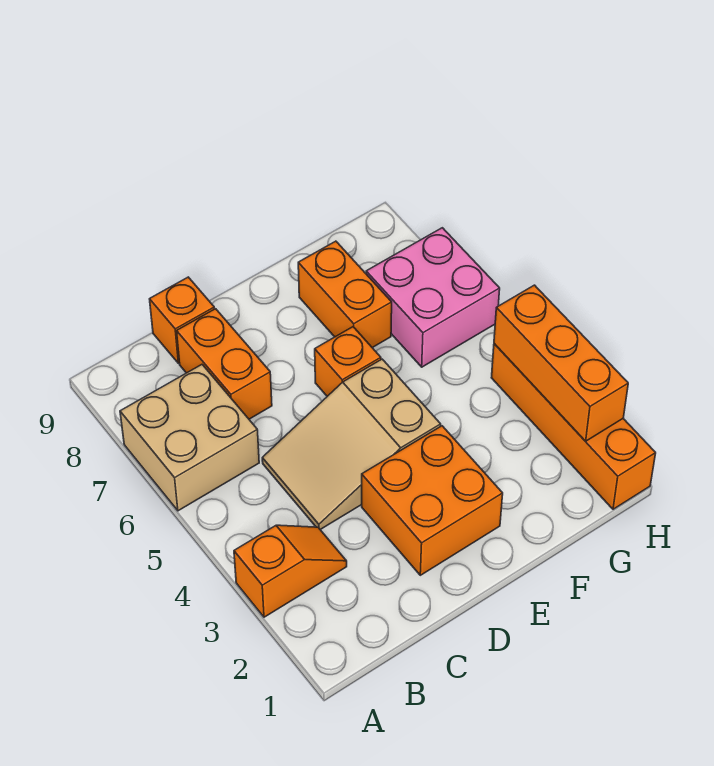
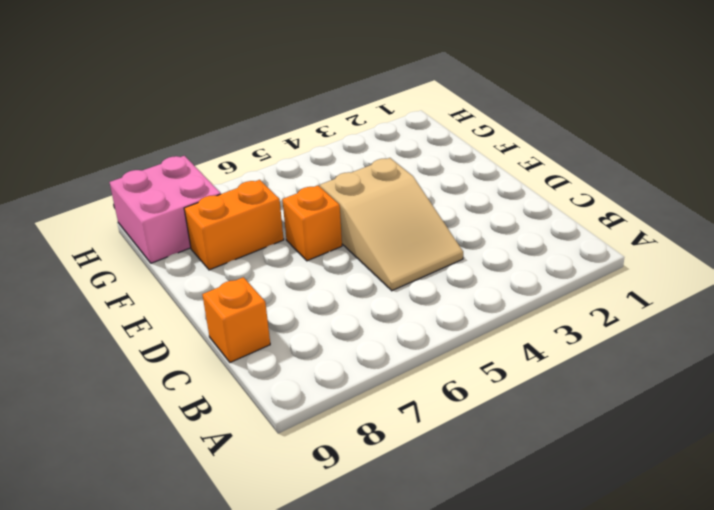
pink 2x2 brick [110,156,221,263] -> pink 2x2 brick moved to [366,228,500,367]
none -> orange 1x2 slope [234,525,347,617]
none -> tan 2x2 brick [120,365,259,511]

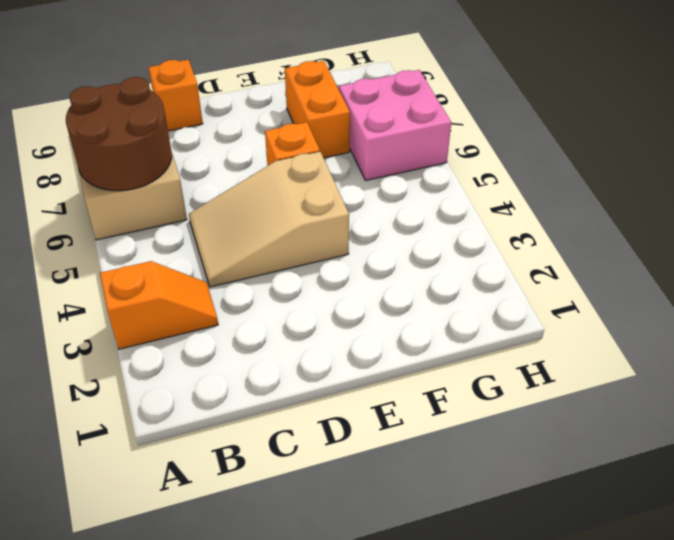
brown 2x2 round brick [66,77,172,191] -> none
none -> orange 1x2 brick [177,309,272,419]
none -> orange 2x2 brick [362,426,503,575]

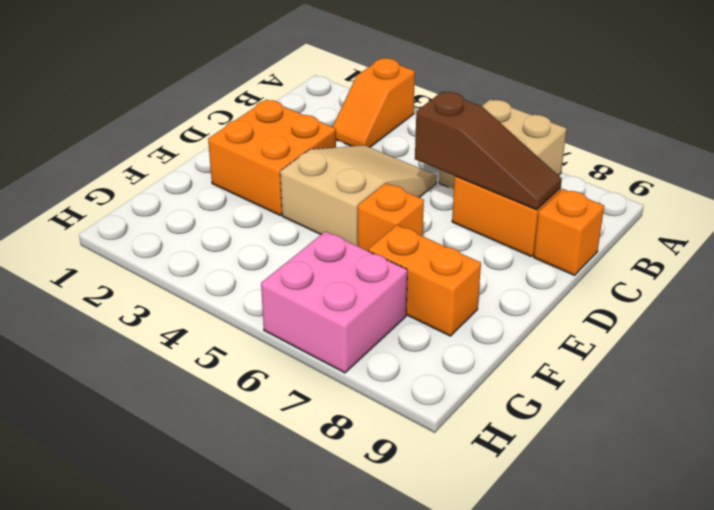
brown 1x3 slope [415,91,562,210] -> none
none -> orange 1x4 brick [491,344,656,509]
none -> orange 1x3 brick [494,285,628,441]

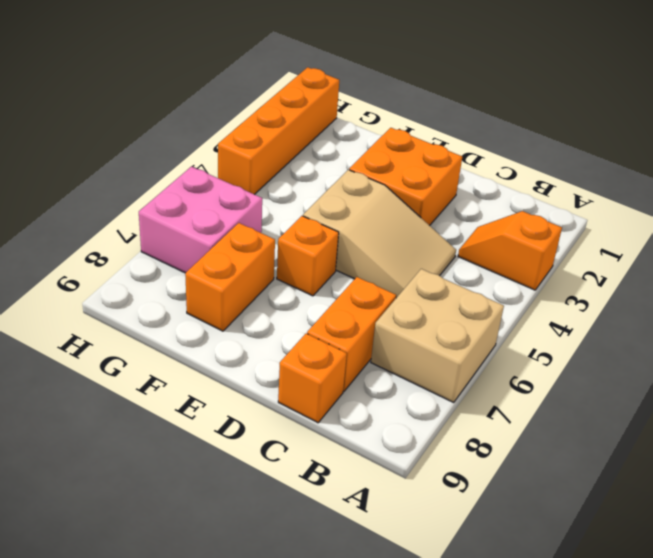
none -> orange 1x3 brick [494,285,628,441]

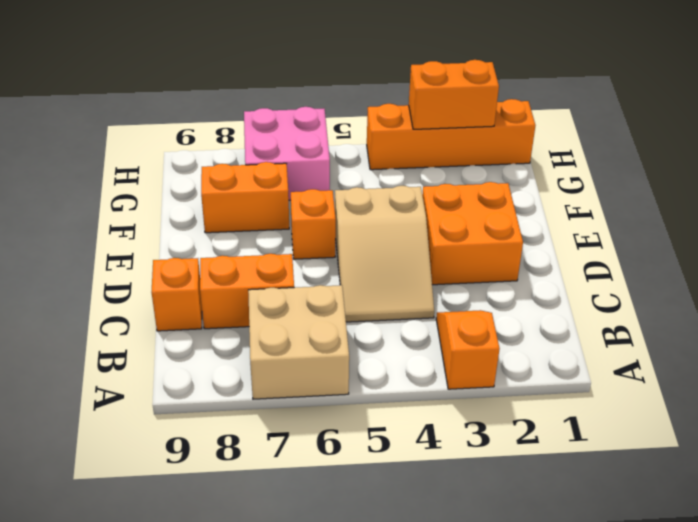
orange 1x2 brick [409,60,499,129] -> orange 1x3 brick [494,285,628,441]

